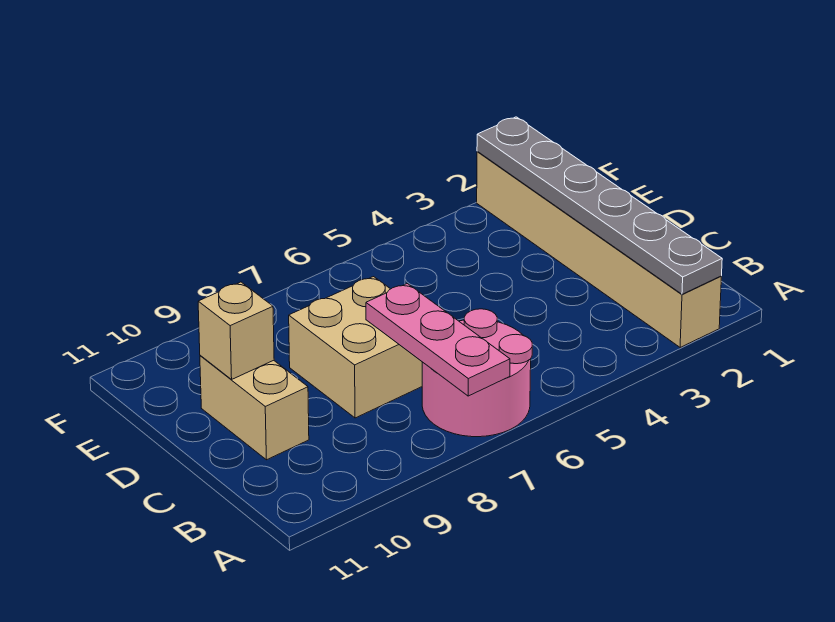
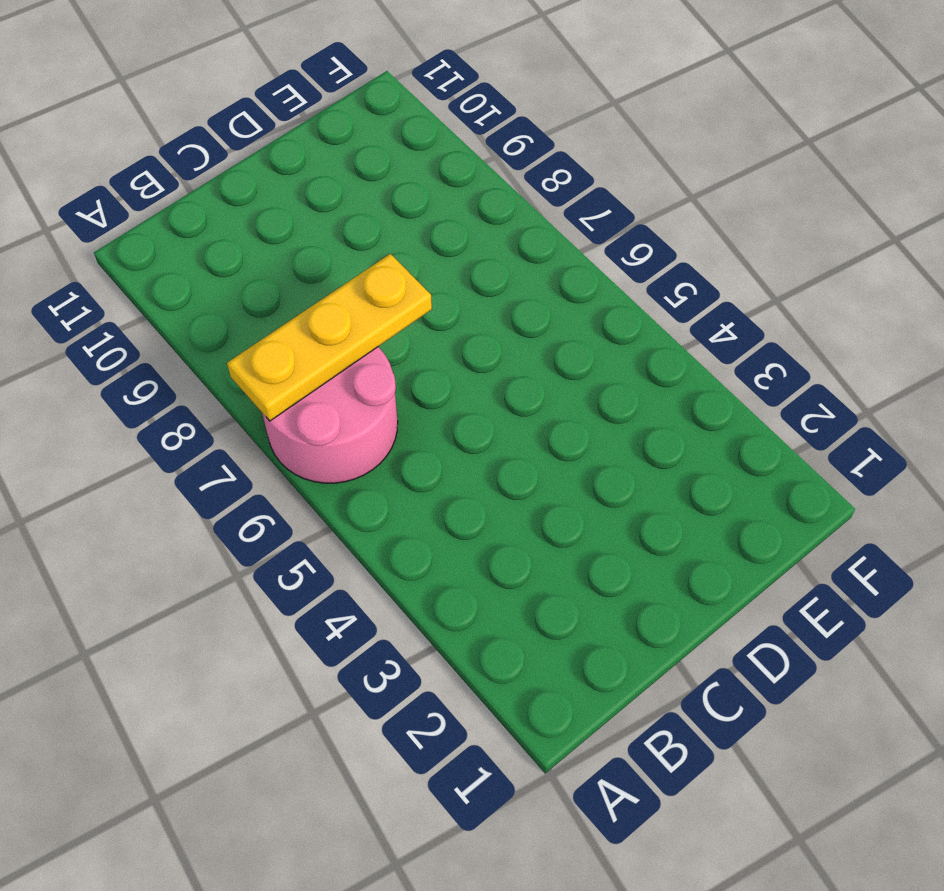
yellow 1x3 plate [227,254,432,421] -> pink 1x3 plate [366,284,510,396]
none -> tan 1x6 brick [477,151,721,348]
none -> tan 2x2 brick [289,277,422,418]

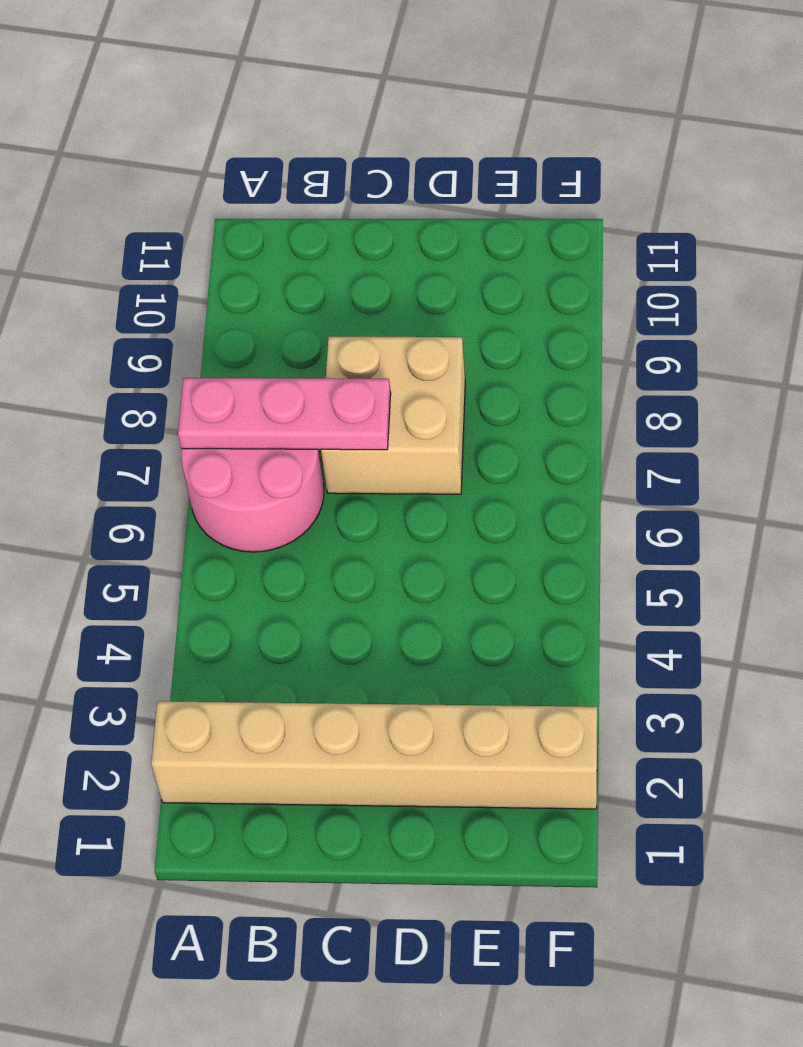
none -> tan 1x2 brick [200,355,309,460]
none -> grey 1x6 plate [477,117,722,294]

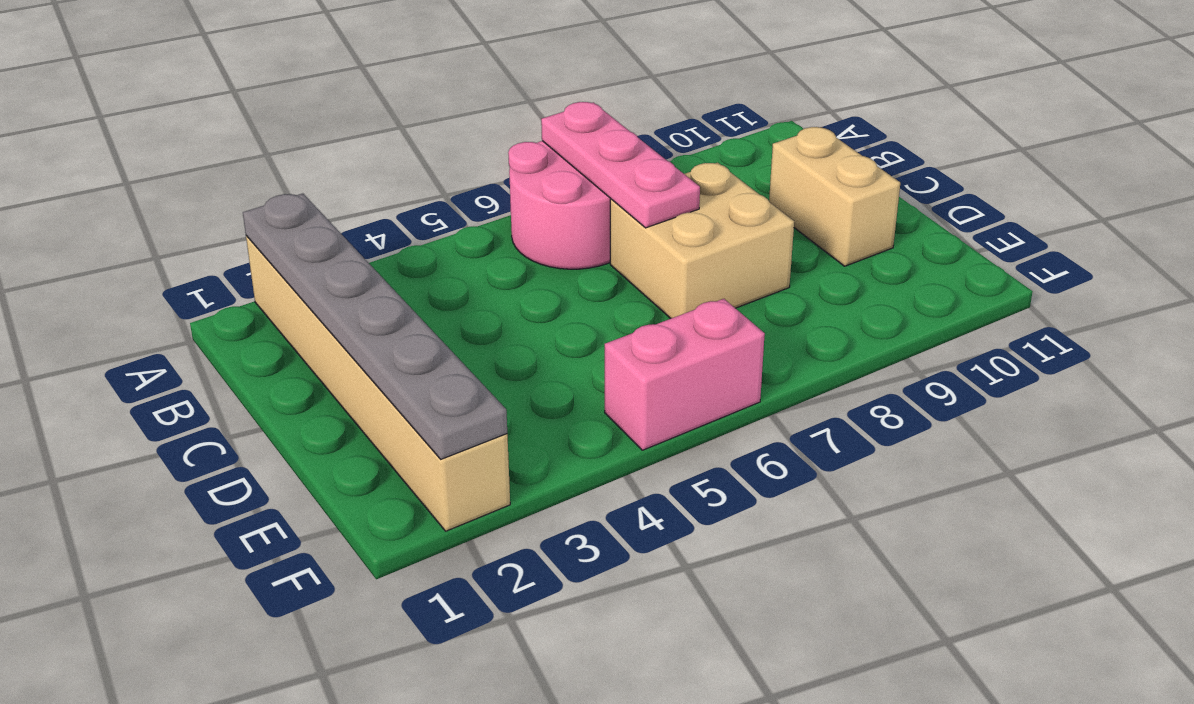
pink 1x2 brick [605,299,765,450] -> none
none -> tan 1x1 brick [198,282,274,379]

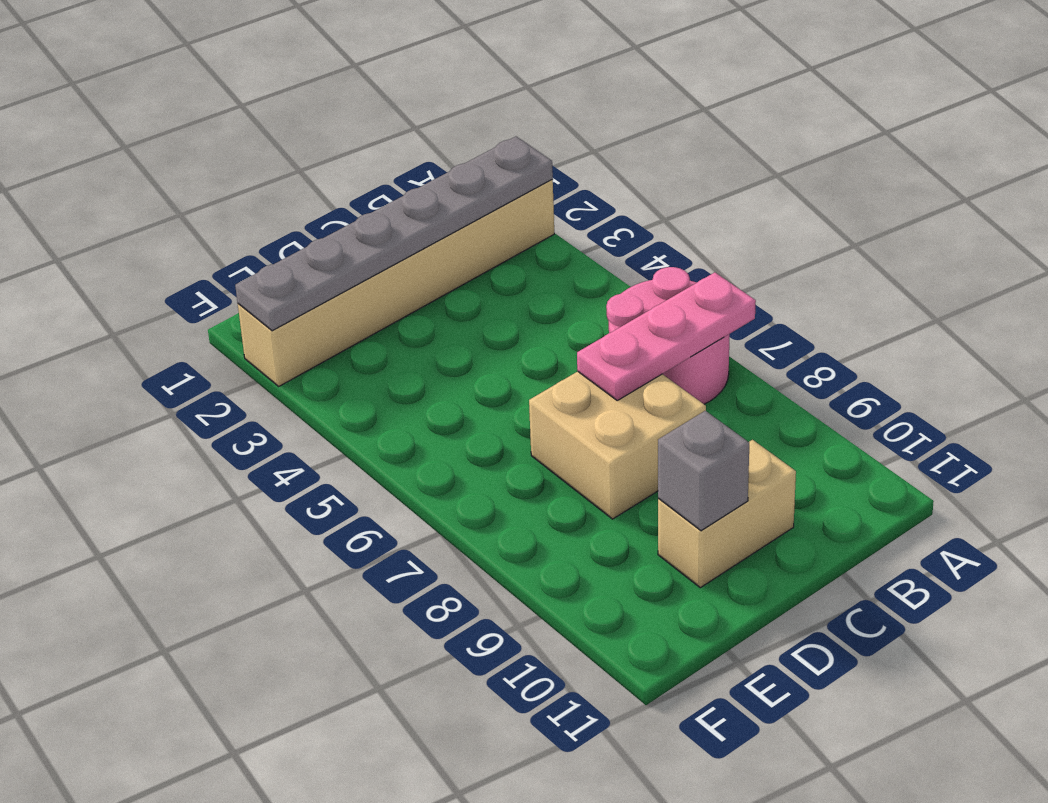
grey 1x1 brick [658,411,749,531] -> tan 1x1 brick [198,282,274,379]

